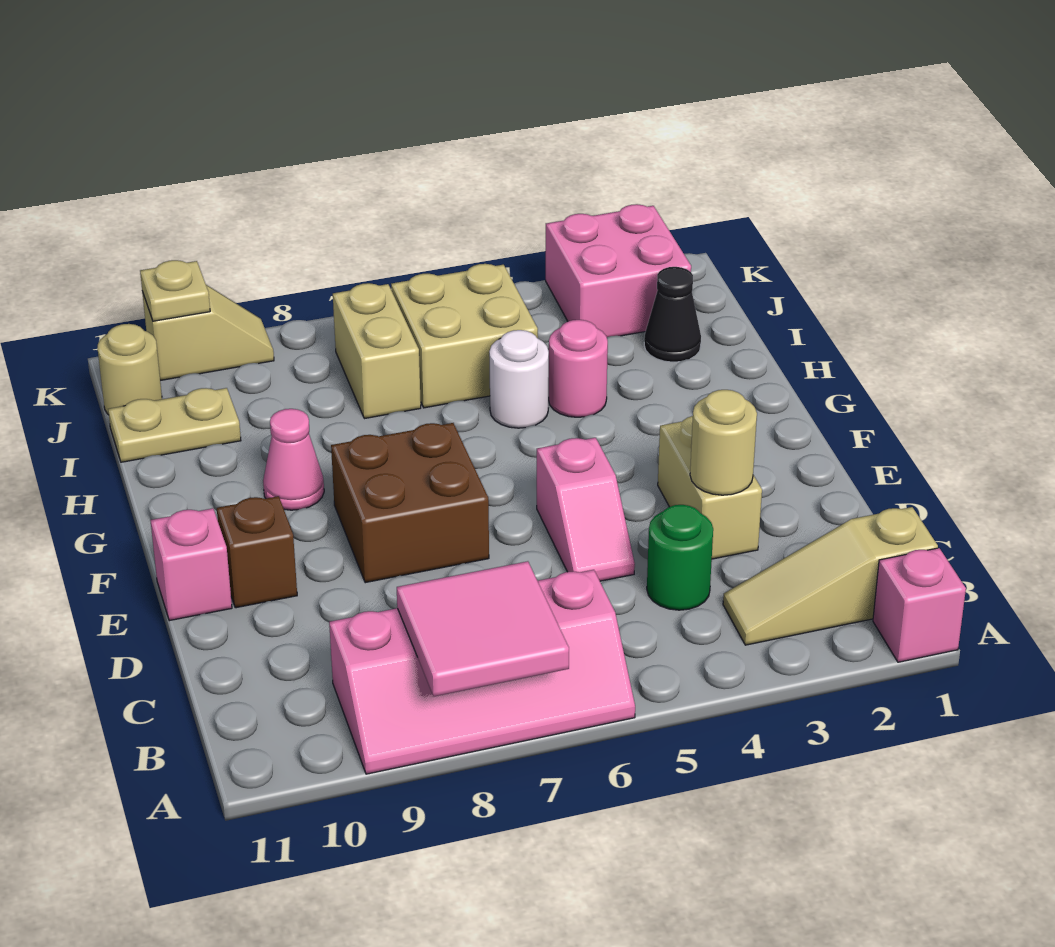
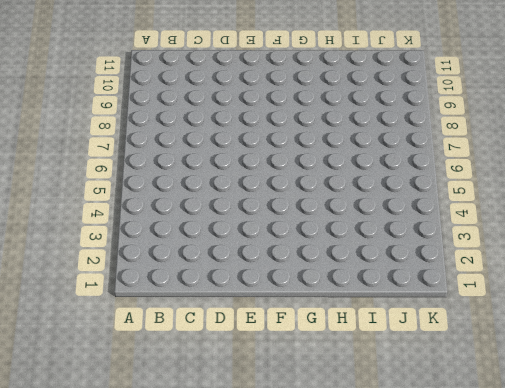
none -> pink 1x1 brick [873,548,966,662]
none -> pink 2x4 slope [329,570,635,774]
none -> tan 1x3 slope [723,507,938,645]

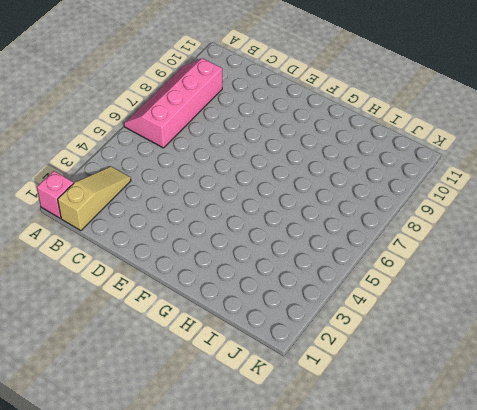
none -> green 1x1 round brick [647,505,713,610]
none -> tan 1x2 brick [658,416,762,559]
none -> pink 1x2 slope [537,438,635,581]

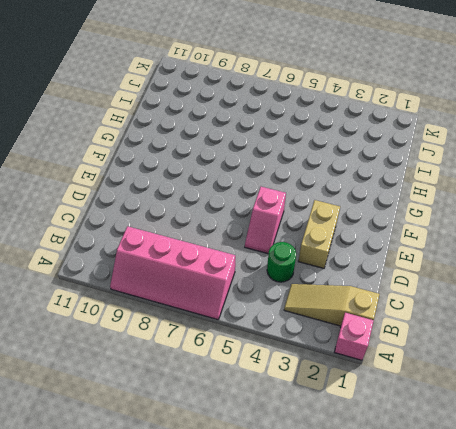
none -> brown 2x2 brick [331,423,489,583]
none -> brown 1x1 brick [217,496,297,608]
none -> pink 1x1 brick [150,508,232,621]

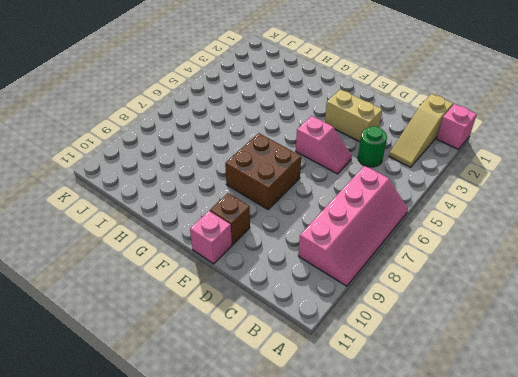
none -> pink 1x1 cone [263,409,324,510]
none -> pink 1x1 round brick [549,320,608,417]
none -> white 1x1 round brick [489,330,549,428]

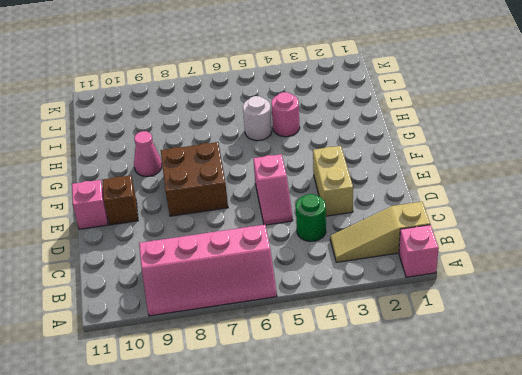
none -> black 1x1 cone [644,267,701,362]
none -> tan 2x2 brick [391,264,538,408]
none -> tan 1x2 brick [333,283,421,419]

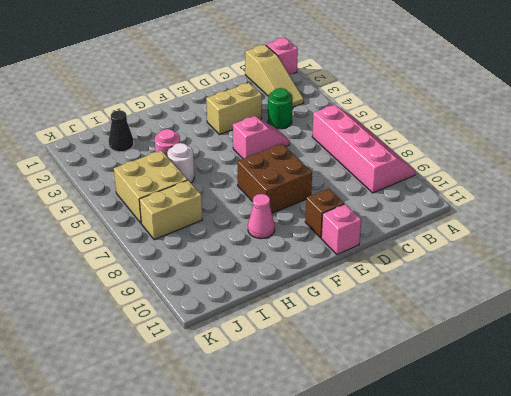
none -> tan 1x2 plate [108,388,241,462]
none -> pink 2x2 brick [546,204,691,337]
none -> tan 1x1 round brick [98,324,162,415]

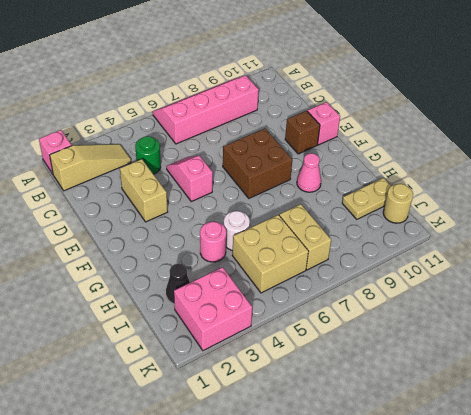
none -> tan 1x2 slope [142,285,274,381]
none -> pink 2x2 tile [397,561,569,696]
none -> tan 1x1 round brick [690,390,757,495]

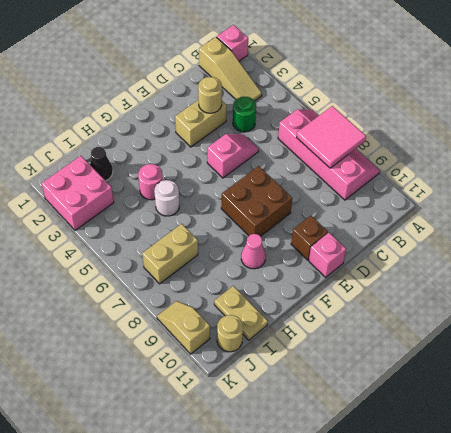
none -> tan 2x2 brick [391,264,538,408]
none -> tan 1x1 plate [140,260,210,321]

